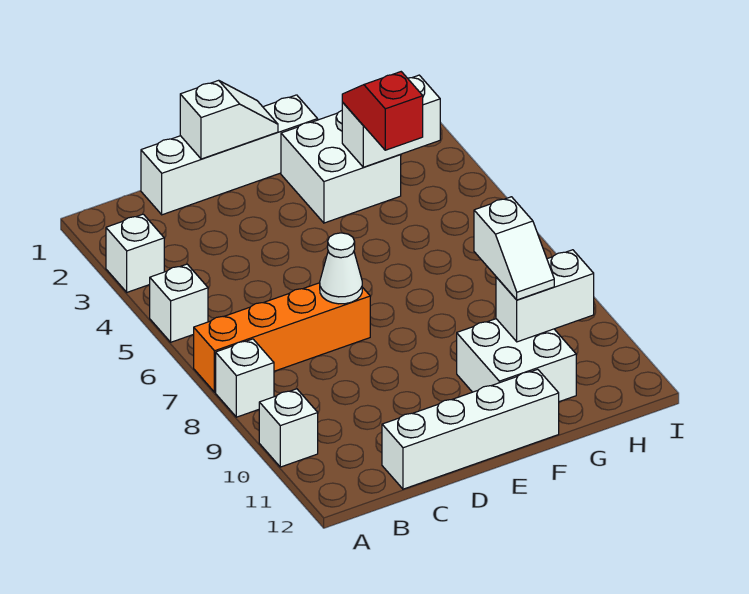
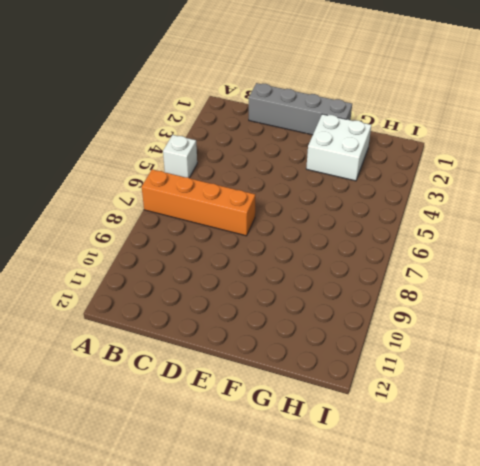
grey 1x4 brick [249,83,352,135] -> white 1x4 brick [141,95,318,215]
none -> white 1x1 brick [106,214,164,292]
none -> white 1x1 brick [216,339,274,417]
none -> white 1x1 brick [259,389,318,467]

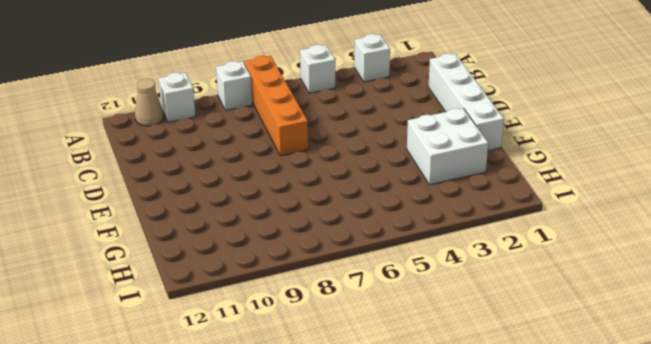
tan 1x1 cone [135,78,163,126] -> none
none -> white 1x4 brick [382,369,559,489]
none -> white 2x2 brick [457,319,576,402]
none -> white 1x2 slope [180,80,278,159]

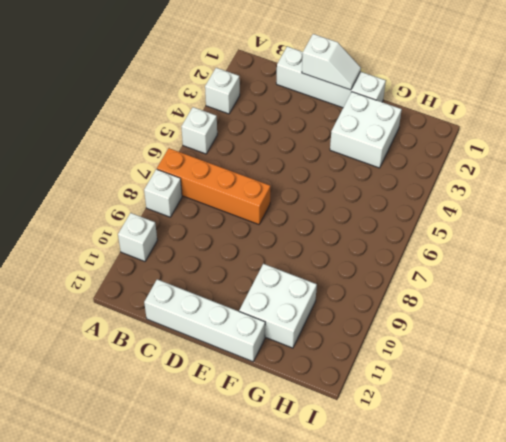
none -> white 1x1 cone [320,233,362,304]
none -> white 1x2 brick [342,75,440,167]
none -> white 1x2 brick [496,250,594,342]

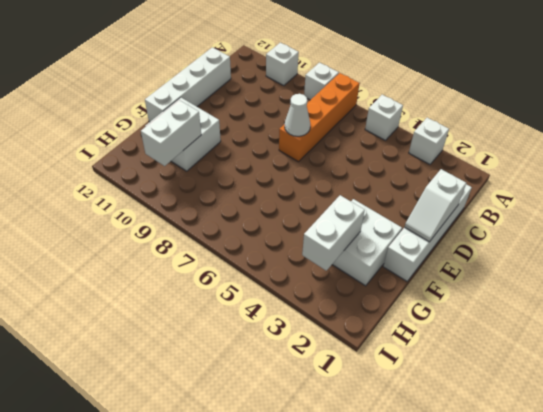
none -> red 1x2 slope [342,72,423,150]
none -> white 1x2 slope [474,197,554,300]

